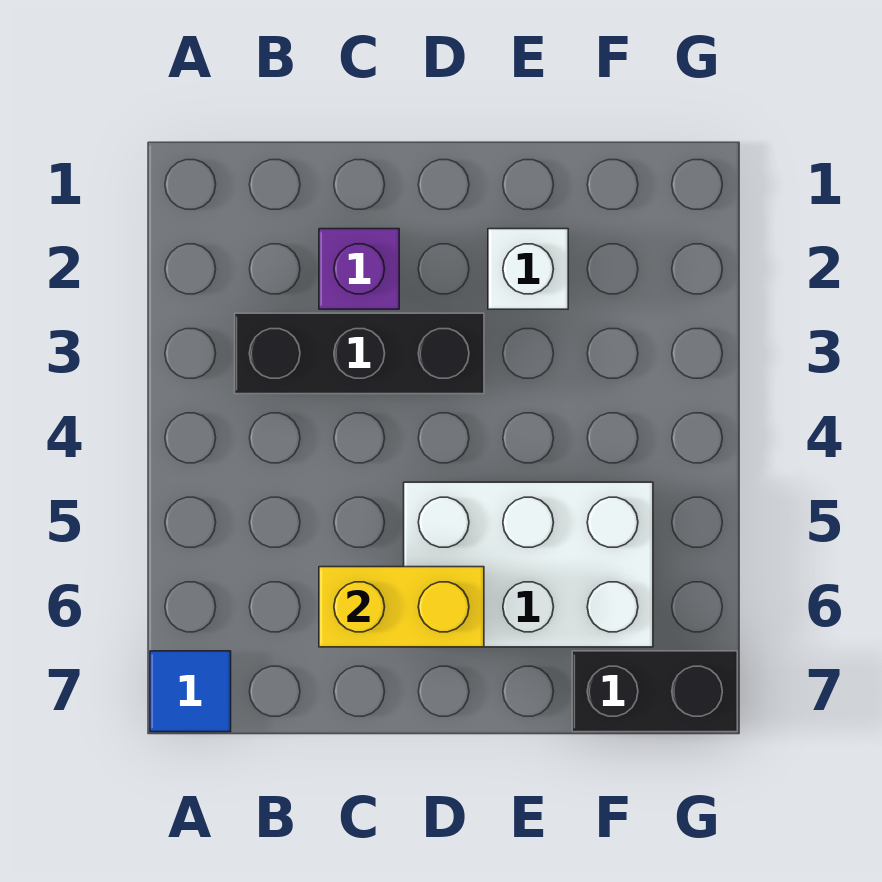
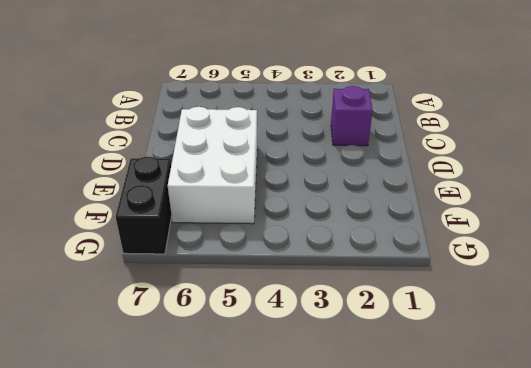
none -> blue 1x1 tile [150,651,231,732]
none -> black 1x3 brick [235,313,484,394]

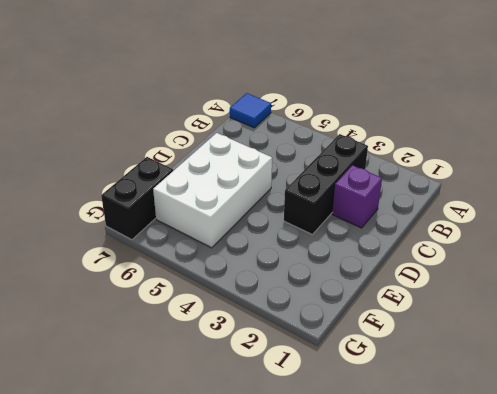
none -> white 1x1 brick [488,229,568,309]
none -> yellow 1x2 brick [319,567,484,647]

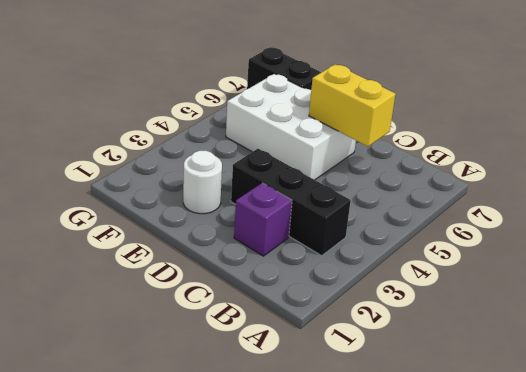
white 1x1 round brick [183,151,222,214] -> white 1x1 brick [488,229,568,309]
none -> blue 1x1 tile [150,651,231,732]

